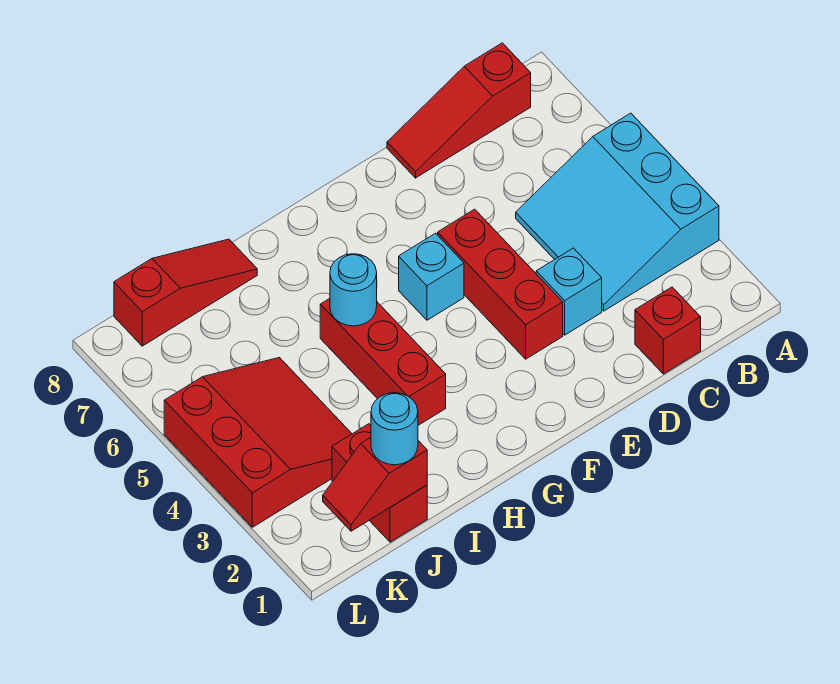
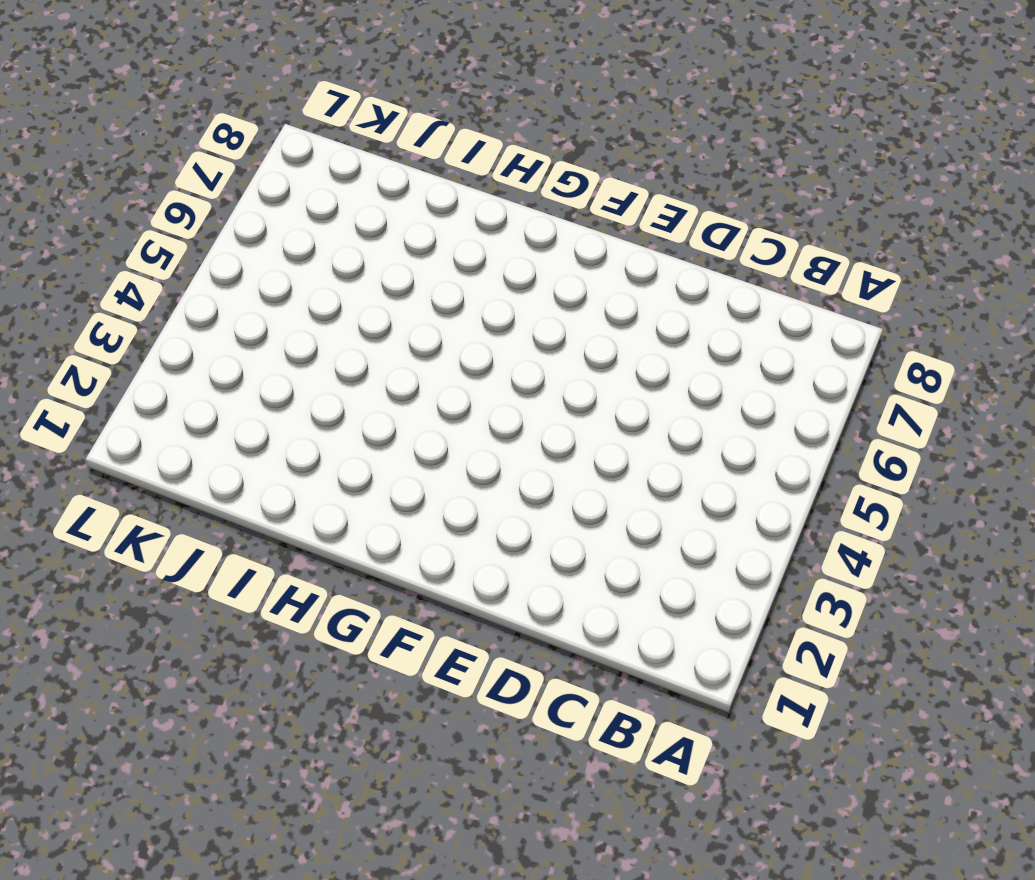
none -> cyan 3x3 slope [516,113,719,311]
none -> red 1x3 slope [387,43,531,178]
none -> red 1x1 brick [635,287,701,374]

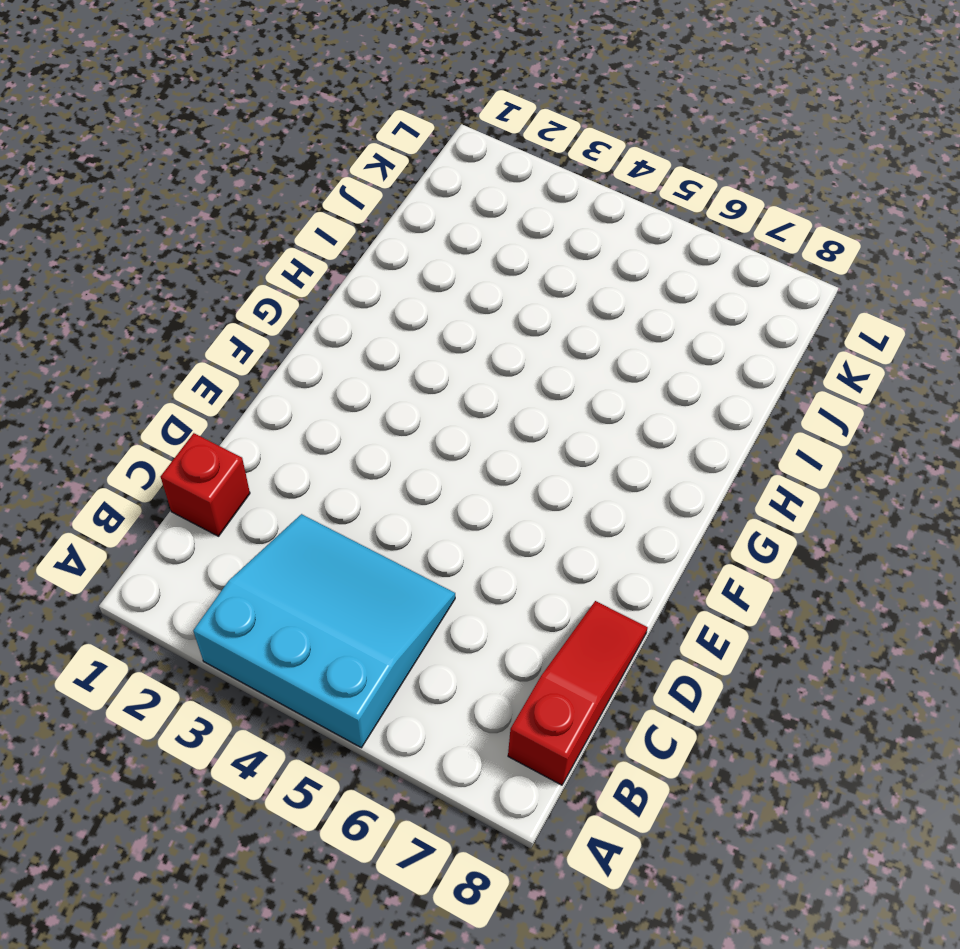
none -> cyan 1x1 brick [536,248,602,335]
none -> red 1x3 brick [438,209,563,359]
none -> cyan 1x1 brick [399,233,464,320]

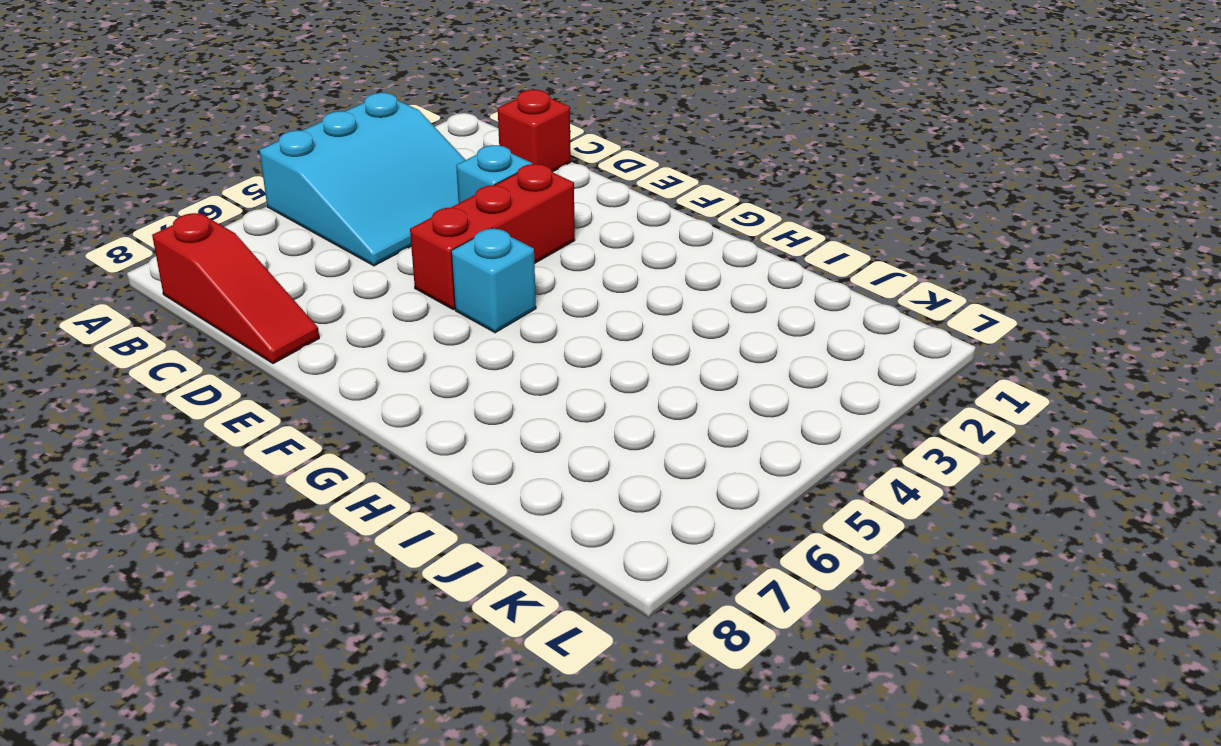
none -> red 1x3 brick [320,299,446,425]
none -> red 1x3 slope [114,239,257,346]
none -> red 1x2 brick [332,424,427,542]

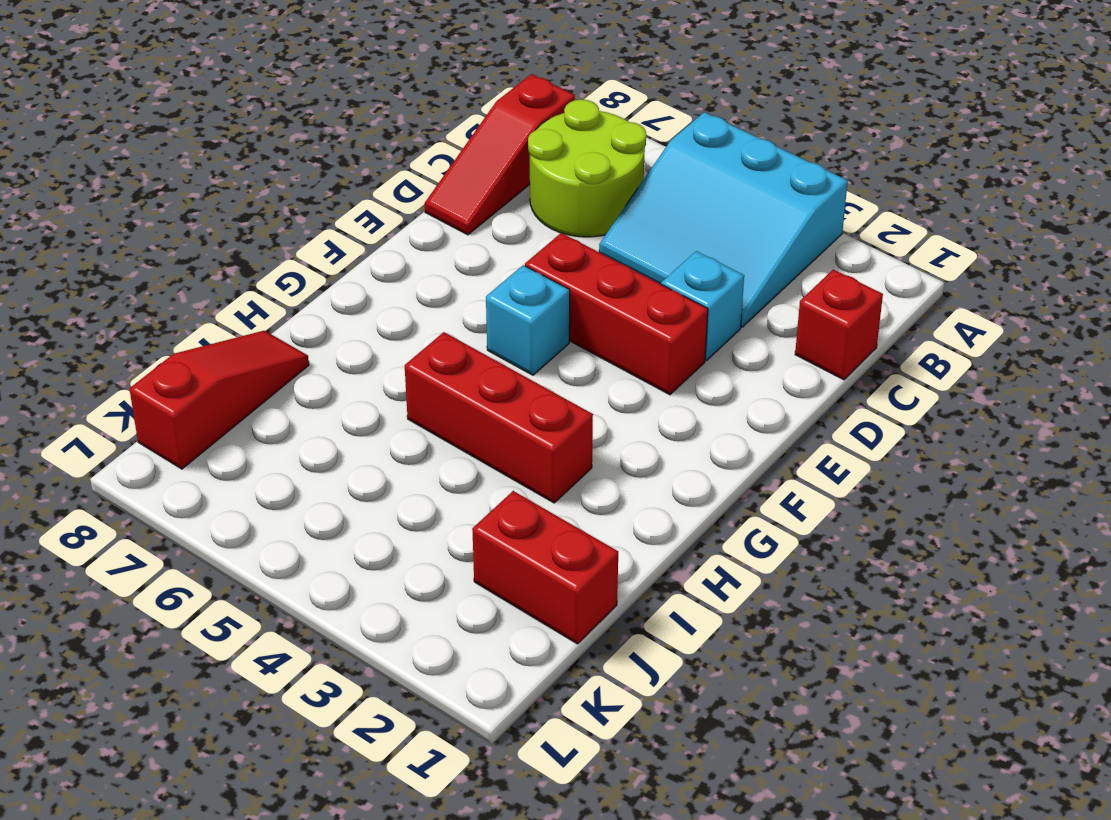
lime 2x2 round brick [528,99,646,237] -> none
none -> red 3x3 slope [164,358,352,527]
none -> cyan 1x1 round brick [330,254,377,326]
none -> red 1x2 slope [323,437,427,531]

